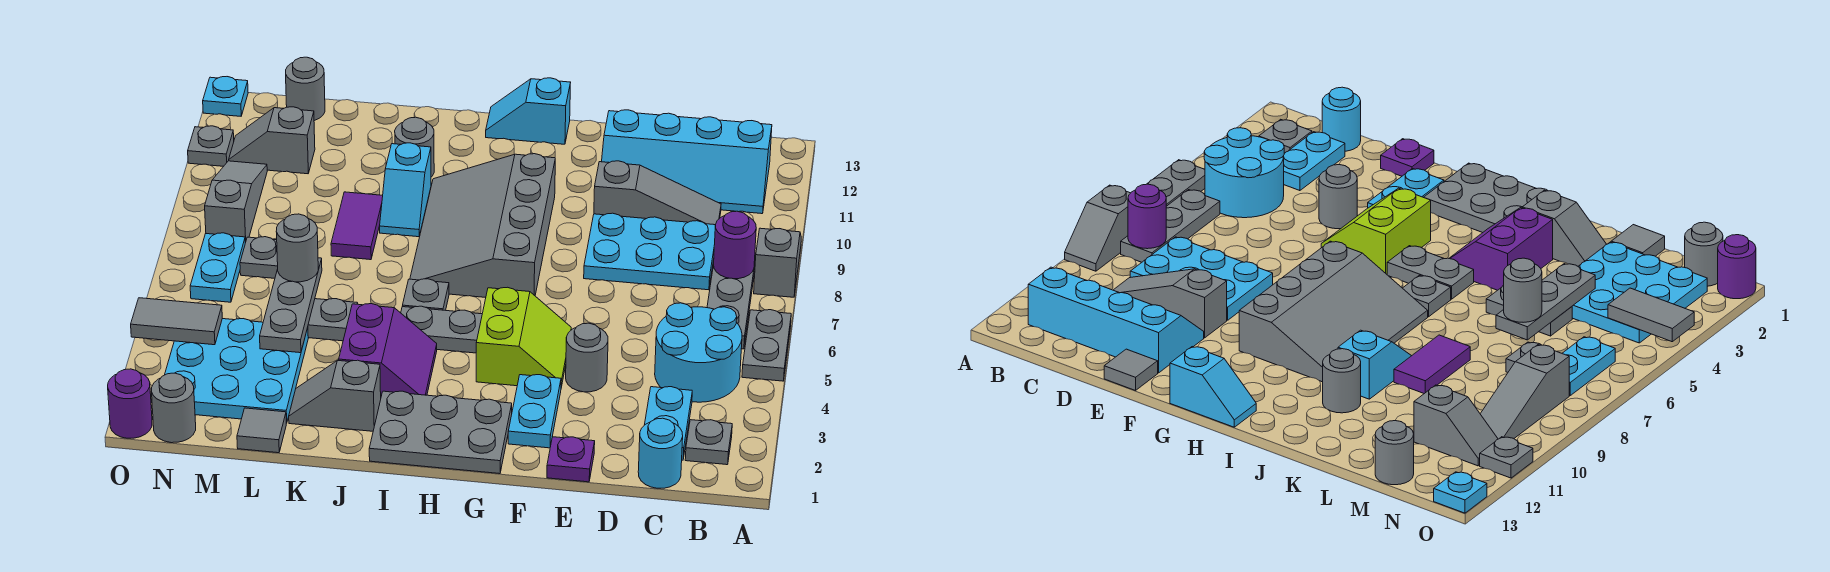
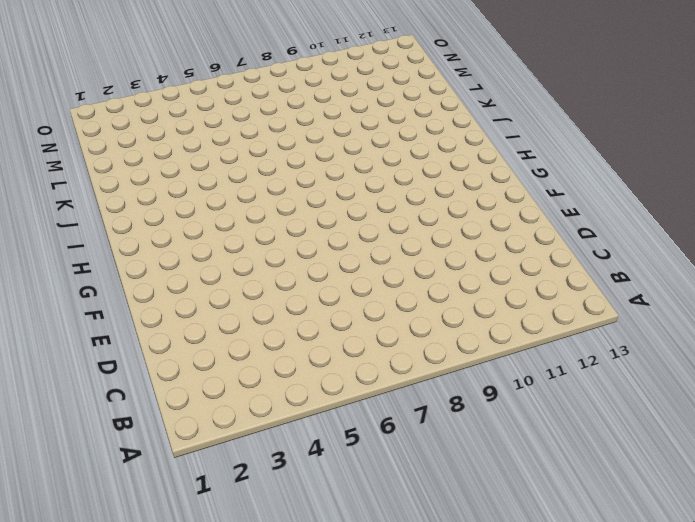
none -> grey 1x2 plate [742,310,791,381]
none -> grey 1x2 slope [754,228,801,297]
none -> grey 1x1 plate [685,420,732,465]
none -> cyan 2x2 round brick [655,303,742,402]

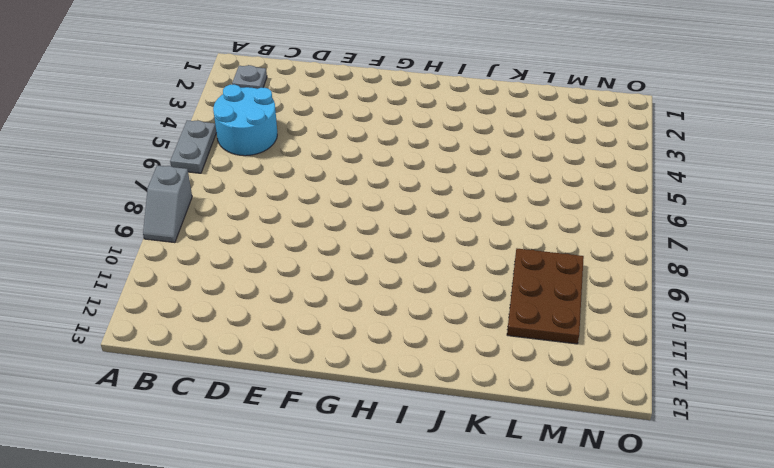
brown 2x3 plate [507,249,584,344] -> grey 1x2 slope [229,107,315,174]
none -> grey 1x3 plate [707,255,756,349]
none -> cyan 2x4 slope [602,110,772,214]
none -> cyan 1x1 round brick [638,418,683,488]
none -> cyan 1x2 plate [645,387,692,460]

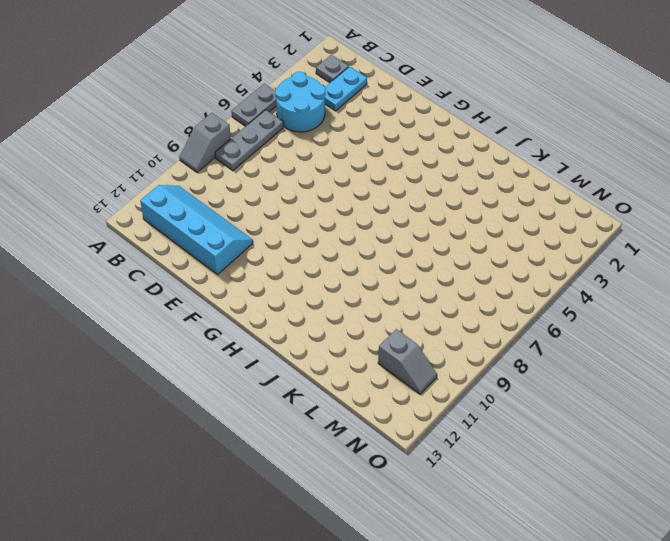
none -> cyan 1x1 round brick [638,418,683,488]
none -> cyan 2x3 plate [584,213,715,290]
none -> grey 1x3 slope [594,161,721,225]
none -> purple 1x1 plate [547,437,595,482]

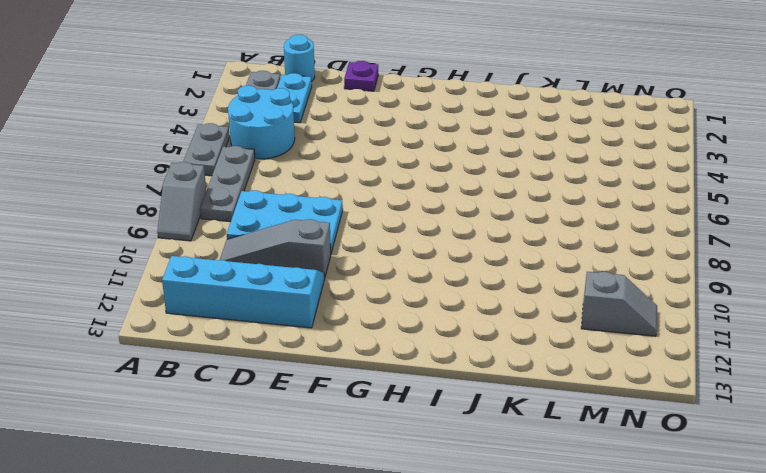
none -> grey 1x1 round brick [566,323,608,392]
none -> grey 1x1 tile [1104,349,1158,391]
none -> cyan 1x2 plate [508,375,561,448]
none -> lime 2x2 slope [476,287,571,388]

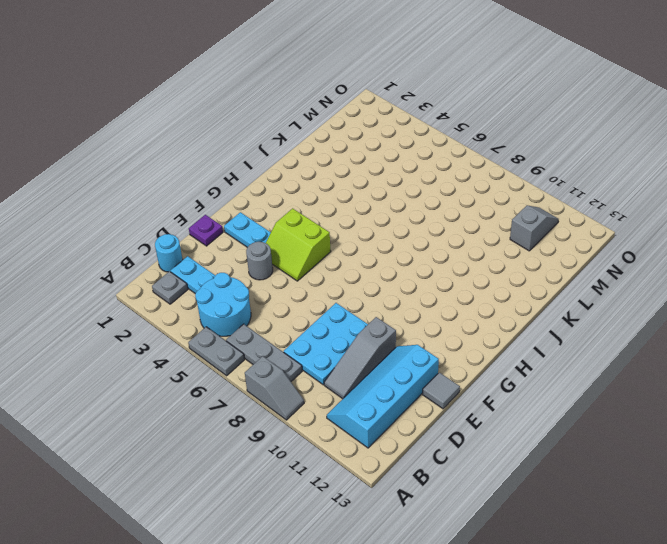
none -> grey 2x3 plate [369,391,512,474]
none -> grey 3x4 slope [410,154,555,297]
none -> cyan 1x2 slope [486,78,571,144]
none -> grey 1x2 plate [401,306,482,353]

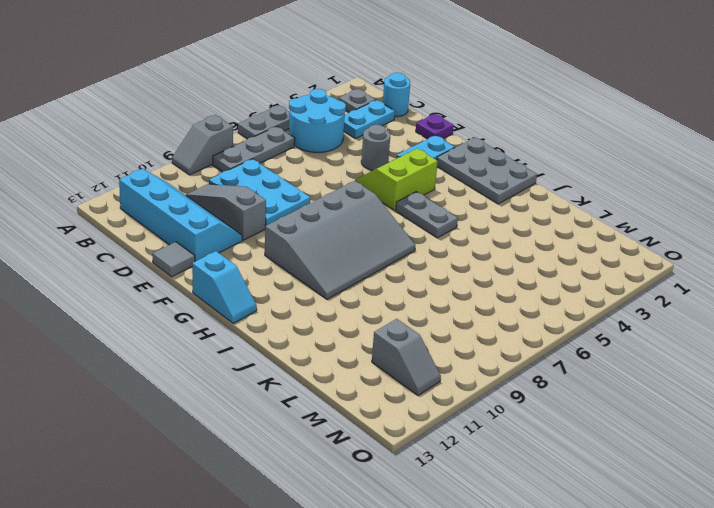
none -> purple 2x2 slope [339,304,437,396]
none -> grey 1x1 plate [403,279,449,310]
none -> grey 1x2 slope [289,360,381,431]
none -> cyan 1x2 slope [380,143,431,237]

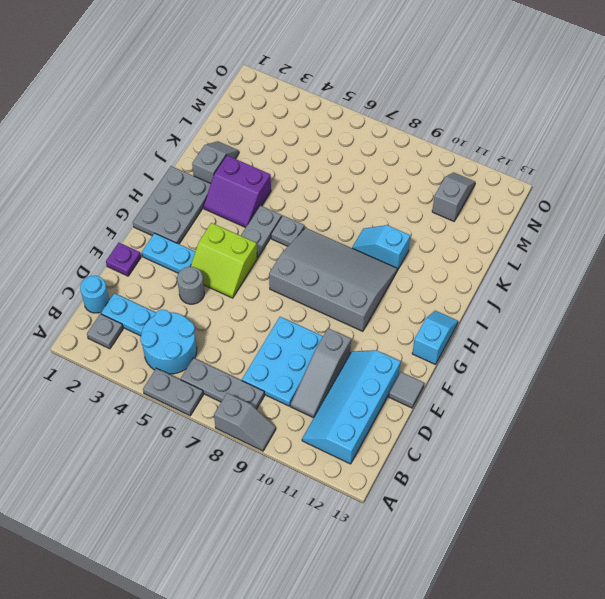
none -> grey 1x1 round brick [395,117,434,177]
none -> grey 1x2 plate [308,299,358,341]
none -> purple 1x2 tile [331,192,383,260]
none -> grey 1x1 tile [237,408,286,453]

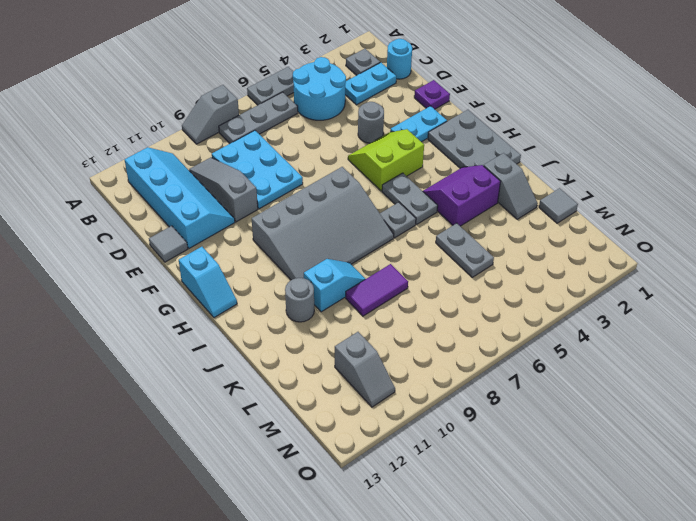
none -> cyan 3x3 plate [165,319,308,423]
none -> grey 1x1 plate [240,237,278,278]
none -> grey 1x1 round brick [286,57,325,121]
none -> grey 1x1 round brick [151,373,196,443]

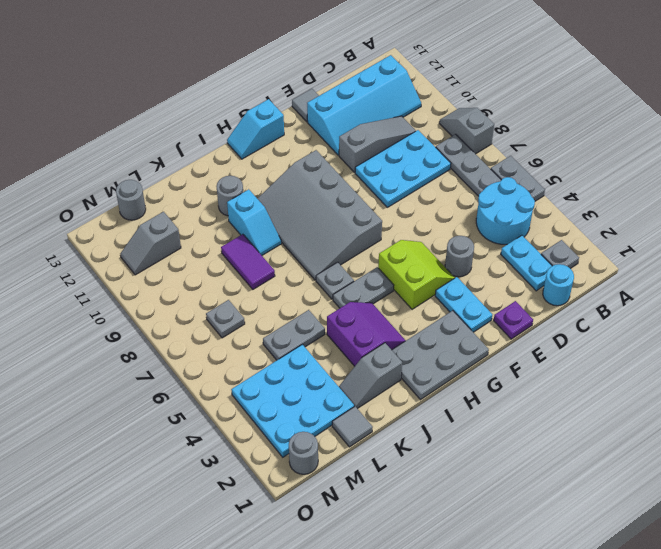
none -> cyan 1x2 plate [190,233,245,302]
none -> grey 1x3 slope [205,161,267,243]
none -> purple 1x1 round brick [108,369,152,438]
none -> grey 1x1 plate [188,126,234,166]

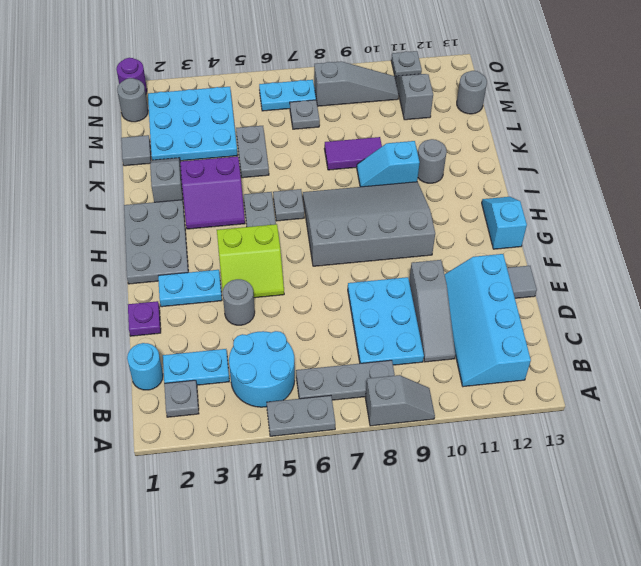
none -> cyan 1x1 plate [203,77,248,116]
none -> purple 1x1 round brick [714,211,756,279]
none -> grey 1x3 plate [260,258,322,353]
none -> grey 1x2 tile [131,298,222,345]

